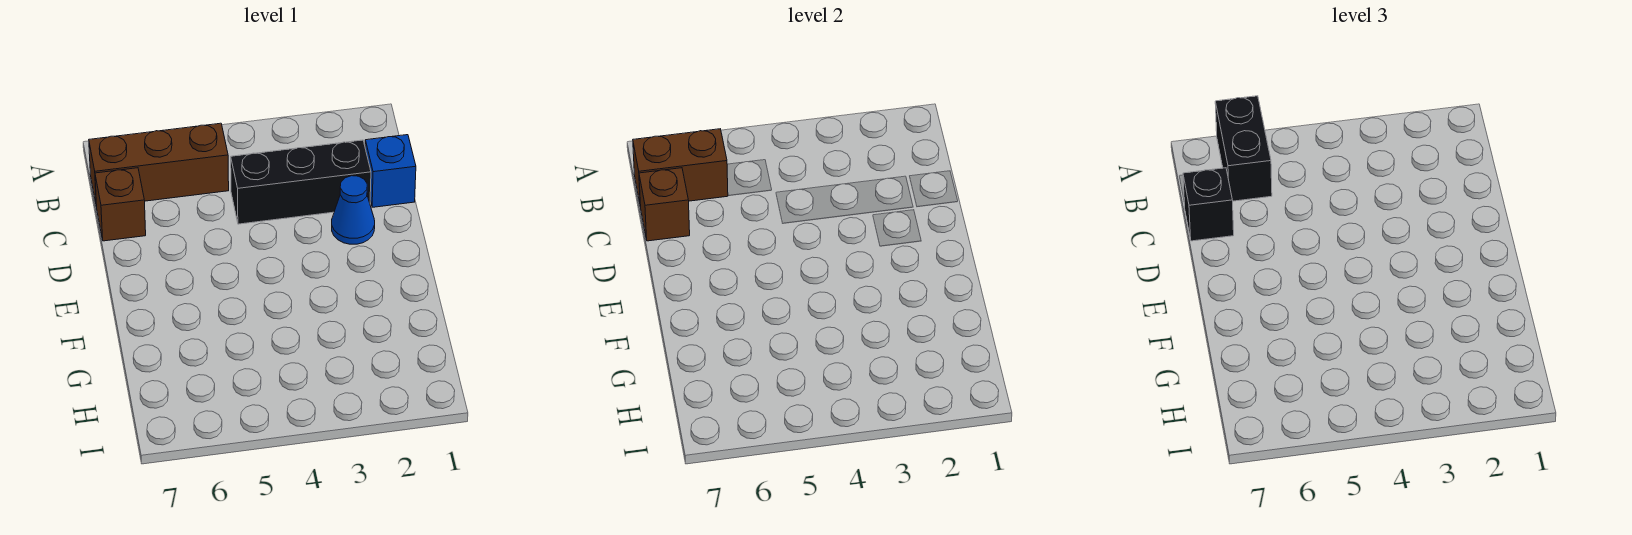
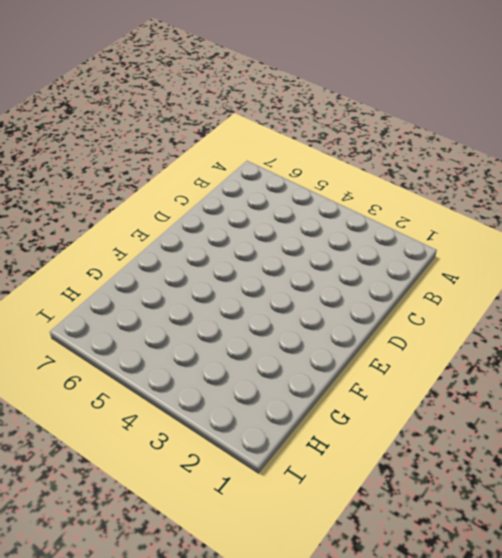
none -> brown 1x3 brick [89,123,229,207]
none -> blue 1x1 brick [365,135,416,207]

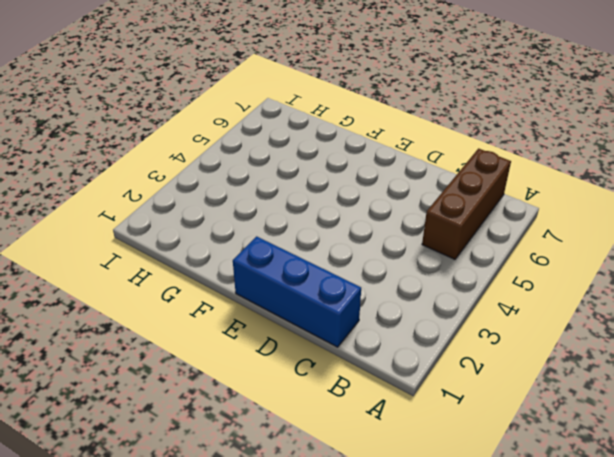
blue 1x3 brick [233,236,361,347] -> blue 1x1 brick [365,135,416,207]
none -> black 1x3 brick [231,140,371,224]
none -> brown 1x1 brick [95,168,146,241]

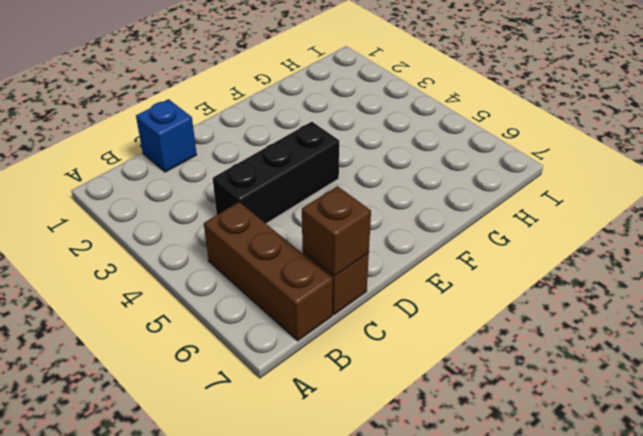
black 1x3 brick [213,122,339,223] -> black 1x3 brick turned to [231,140,371,224]
none -> blue 1x1 cone [332,176,375,244]
none -> brown 1x2 brick [633,129,728,207]

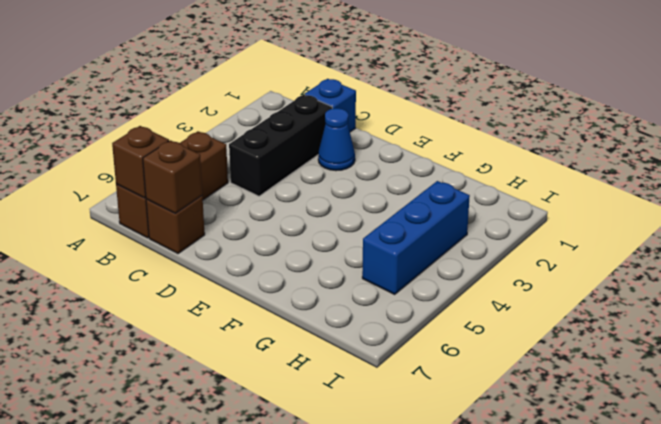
brown 1x1 brick [112,126,169,198] -> brown 1x2 brick [633,129,728,207]
blue 1x3 brick [362,181,470,294] -> none
none -> black 1x2 brick [1215,96,1272,201]
none -> black 1x1 brick [1183,168,1234,241]

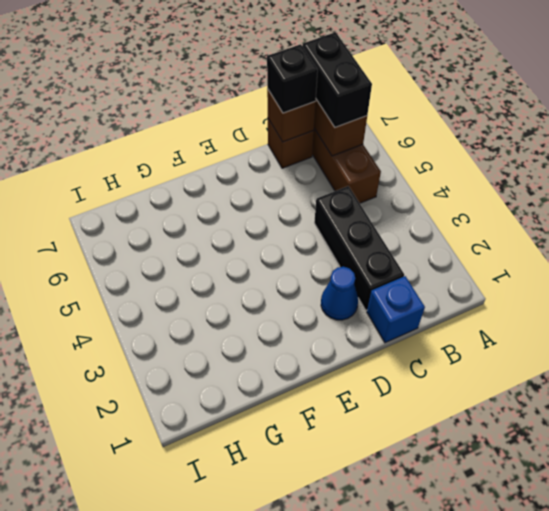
black 1x2 brick [302,32,372,127] -> black 1x2 brick turned to [1215,96,1272,201]

